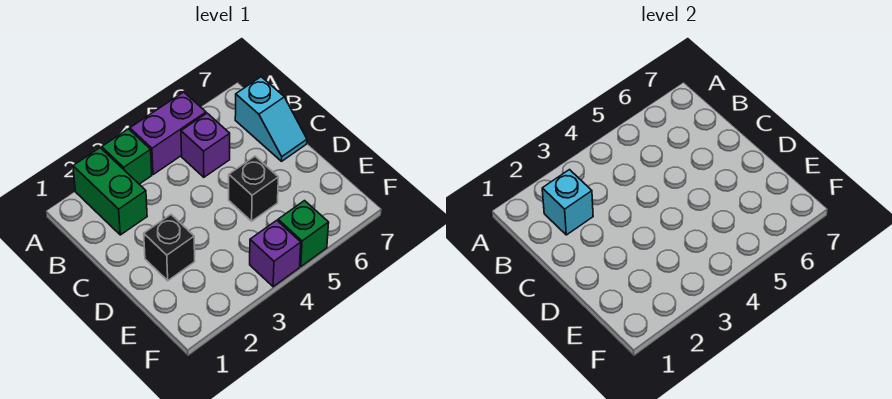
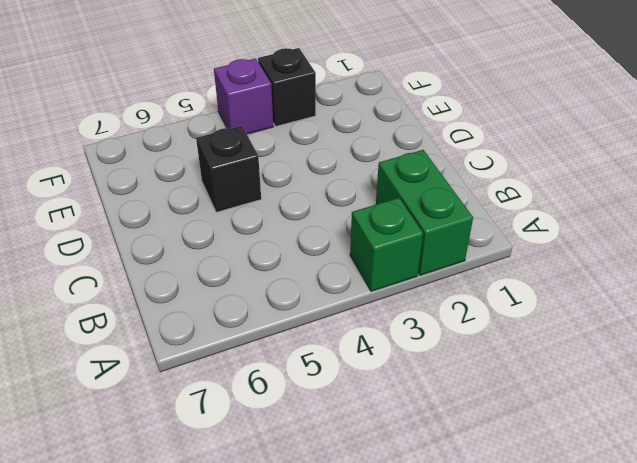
black 1x1 brick [258,48,316,126] -> black 1x1 brick moved to [144,215,195,281]
none -> purple 1x2 brick [130,92,206,175]
none -> purple 1x1 brick [181,113,230,177]

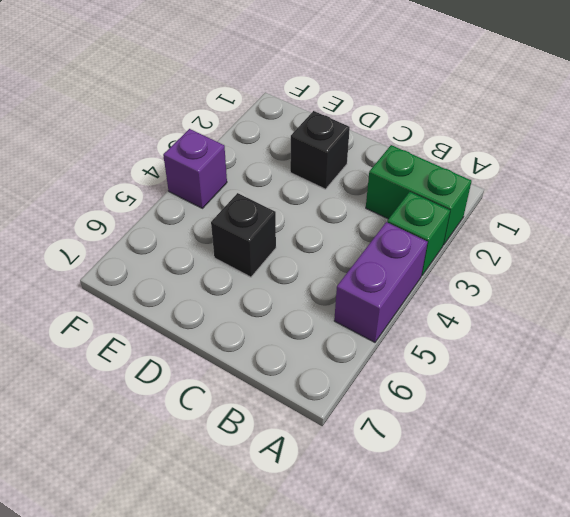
none -> purple 1x1 brick [181,113,230,177]
none -> cyan 1x2 slope [235,77,307,161]

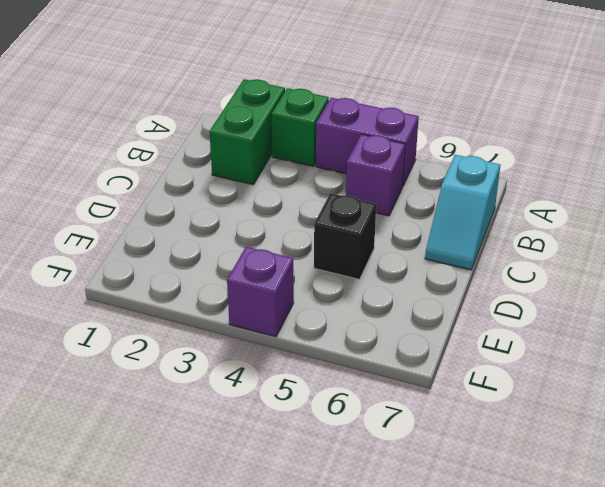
none -> black 1x1 brick [144,215,195,281]
none -> green 1x1 brick [278,201,329,266]

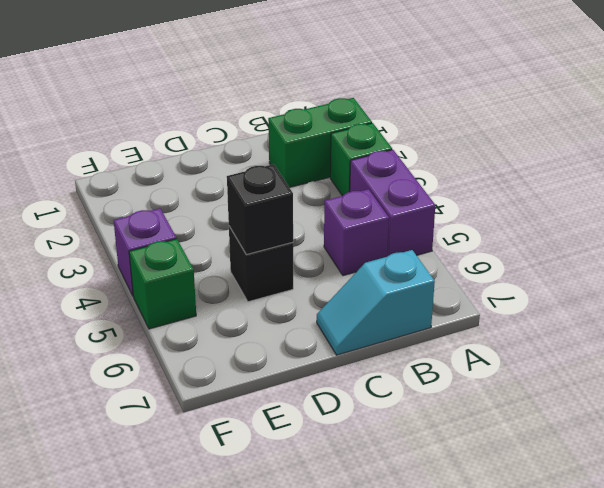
black 1x1 brick [227,164,293,255] -> black 1x1 brick moved to [144,215,195,281]
none -> cyan 1x1 brick [542,170,593,235]

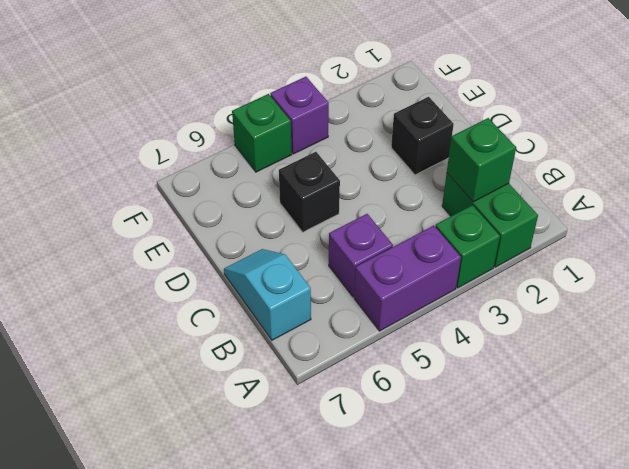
green 1x1 brick [447,118,516,202] -> cyan 1x1 brick [542,170,593,235]

